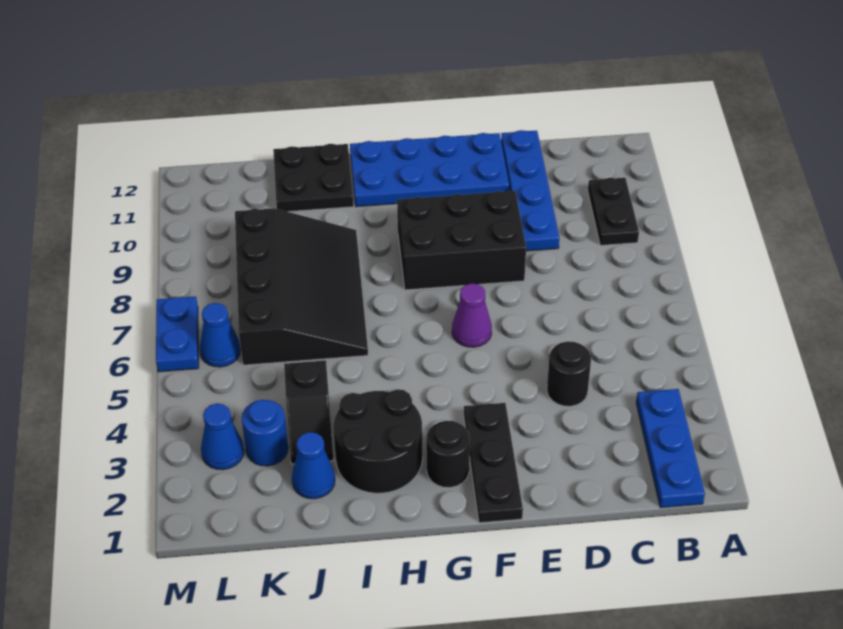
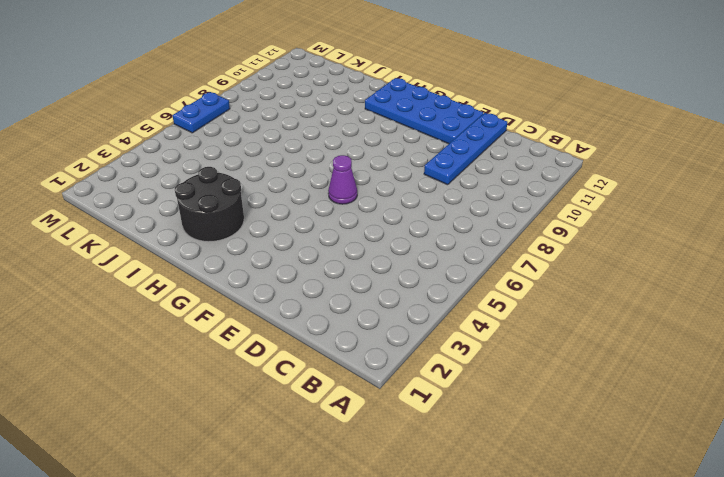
none -> blue 1x3 plate [636,389,705,508]
none -> black 1x2 plate [588,178,639,245]
none -> black 1x1 round brick [547,341,591,406]

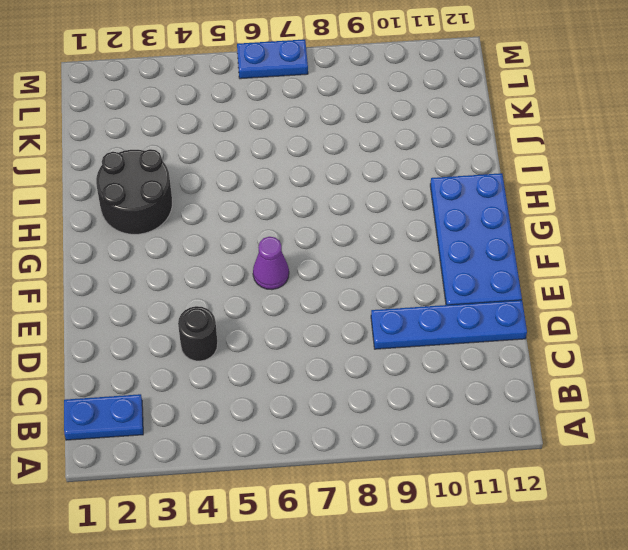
blue 1x2 plate [64,394,143,440] -> blue 1x3 plate [636,389,705,508]
none -> black 1x2 plate [588,178,639,245]
none -> black 2x3 brick [397,191,526,290]
none -> black 1x3 plate [464,403,523,523]

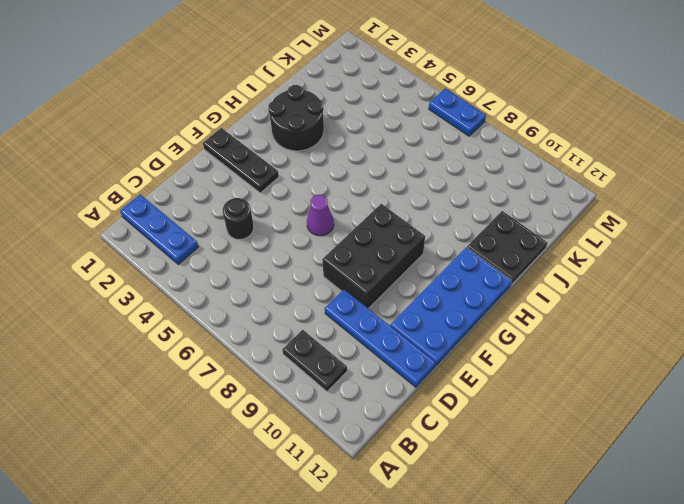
none -> black 1x1 round brick [426,421,470,488]
none -> black 3x4 slope [235,208,368,365]
none -> blue 1x1 cone [292,432,335,499]

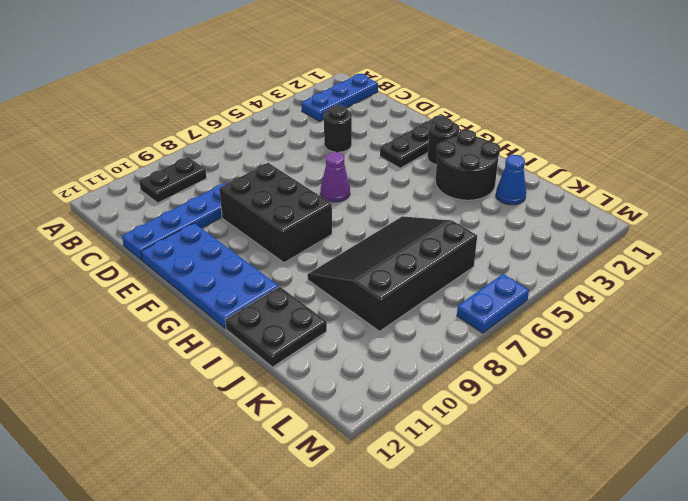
none -> black 1x2 slope [284,360,334,464]
none -> blue 1x1 round brick [242,400,288,466]
none -> blue 1x1 cone [201,404,244,470]

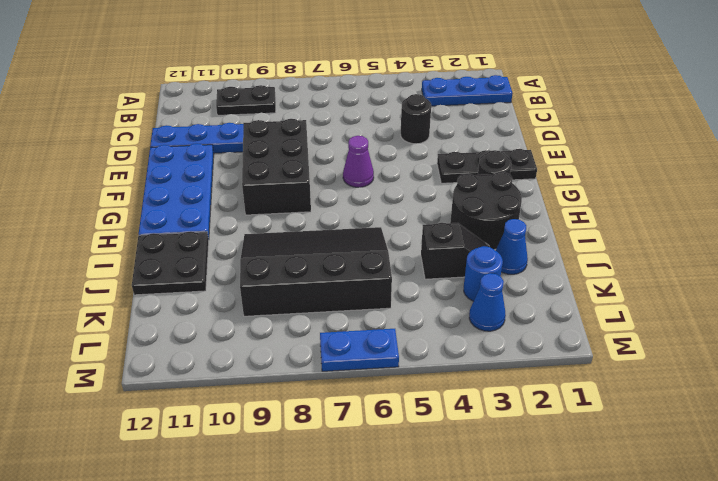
none -> blue 1x1 cone [200,303,241,367]

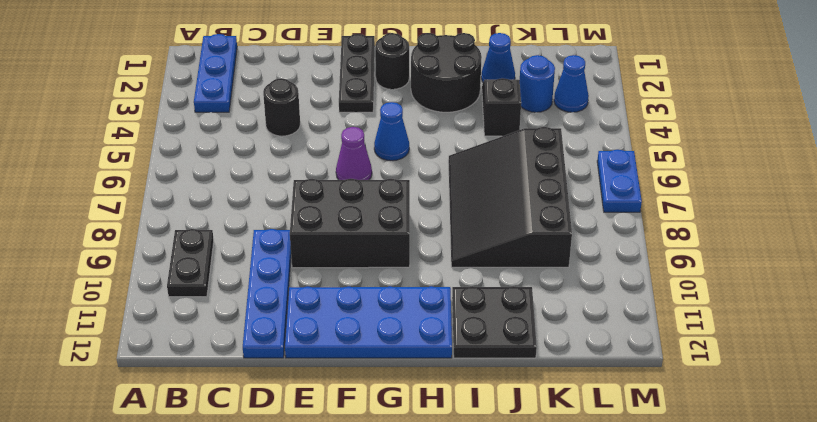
blue 1x1 cone [374,102,409,161] -> blue 1x1 cone moved to [200,303,241,367]

